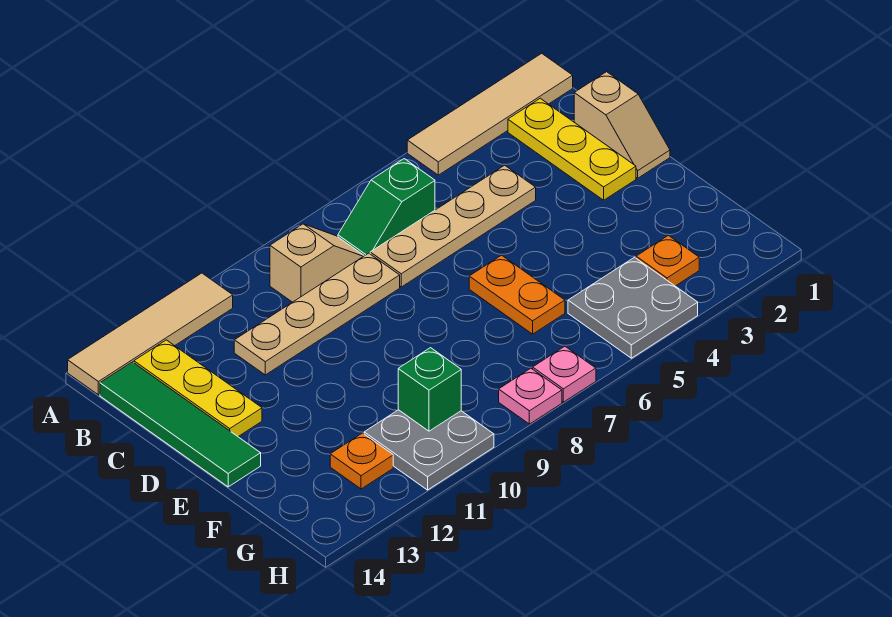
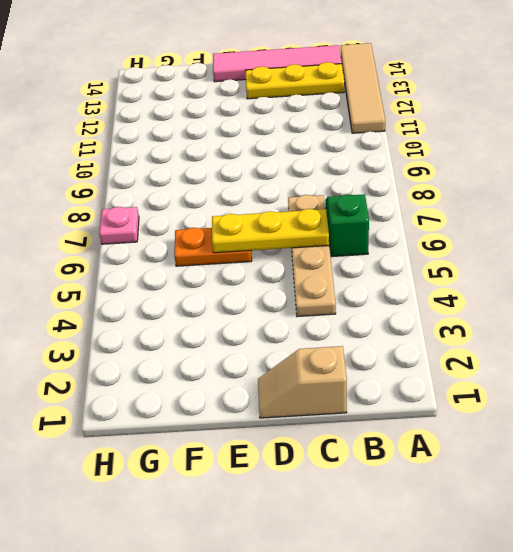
pink 1x4 tile [213,45,342,82] -> green 1x4 tile [100,362,261,487]
yellow 1x3 plate [212,209,329,253] -> yellow 1x3 plate moved to [508,98,636,200]
none -> tan 1x4 tile [407,53,573,175]
none -> tan 1x2 slope [270,224,364,302]
none -> tan 1x4 plate [234,253,400,375]

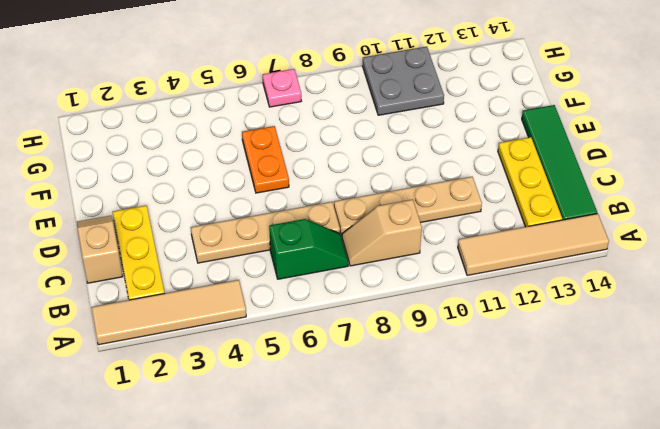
none -> orange 1x1 plate [636,235,699,286]
none -> grey 2x2 plate [568,257,698,358]
none -> orange 1x1 plate [330,433,393,489]

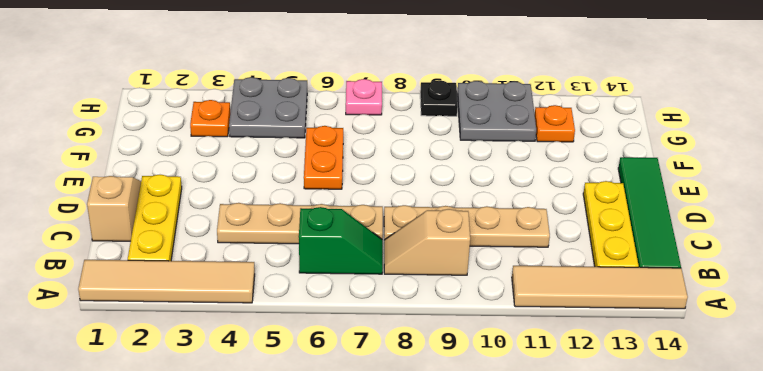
black 1x1 plate [420,80,458,116] -> none
none -> pink 1x1 plate [499,368,562,424]
none -> green 1x1 brick [398,348,461,431]

